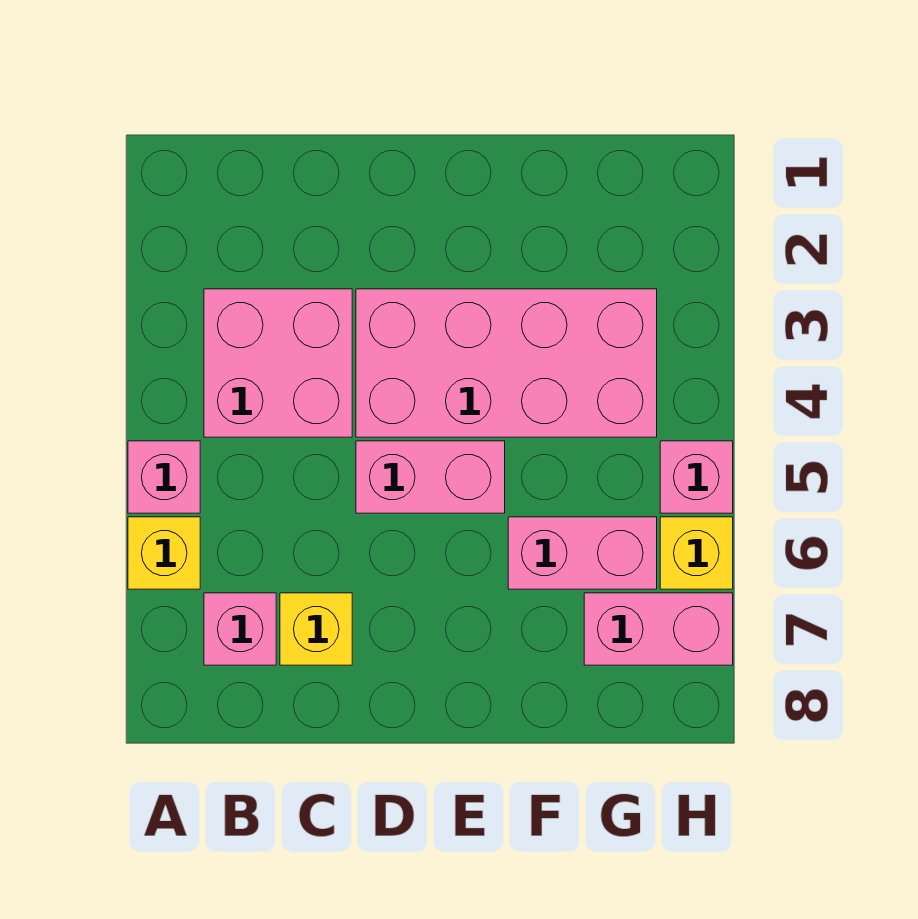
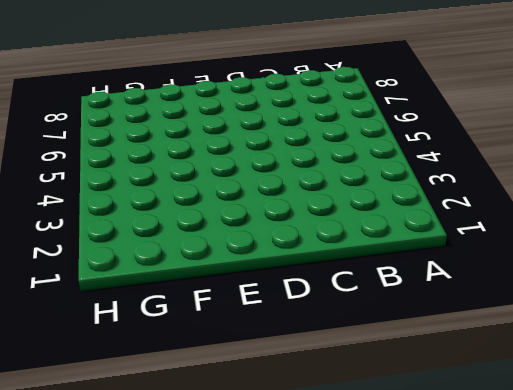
none -> pink 1x1 brick [128,441,200,513]
none -> yellow 1x1 brick [128,517,200,589]

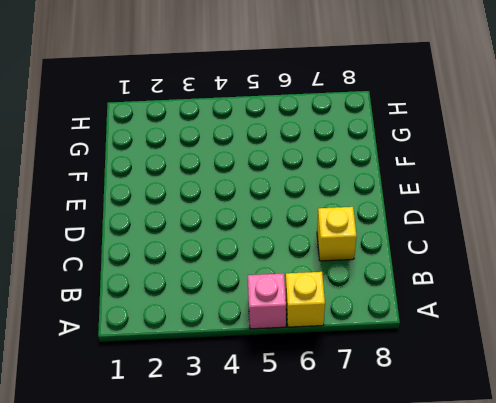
none -> pink 2x2 brick [204,289,352,437]
none -> pink 1x1 brick [204,593,276,665]

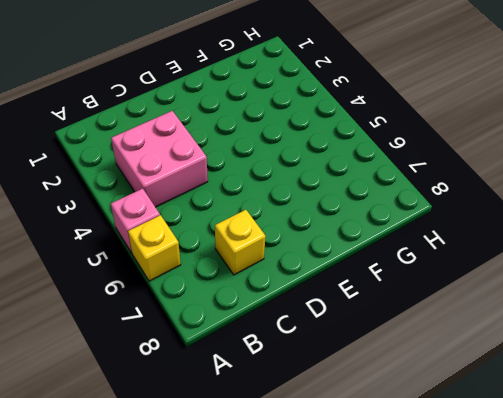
none -> pink 1x1 brick [204,593,276,665]
none -> pink 2x4 brick [356,289,657,437]

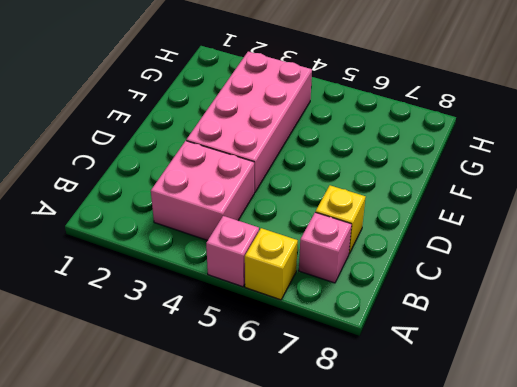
none -> pink 1x2 brick [356,441,505,513]
none -> pink 1x2 brick [508,517,657,589]

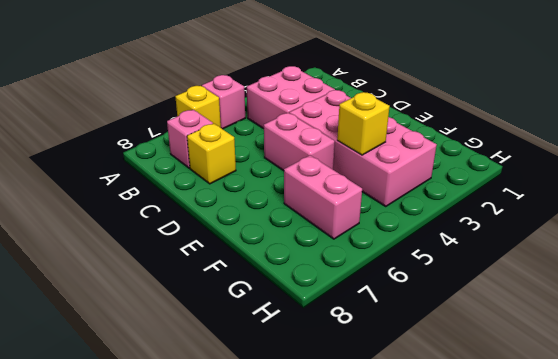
yellow 1x1 brick [337,92,390,155] -> yellow 1x1 brick moved to [660,517,733,589]
none -> pink 1x2 brick [584,593,733,665]
none -> pink 1x1 brick [660,441,733,513]

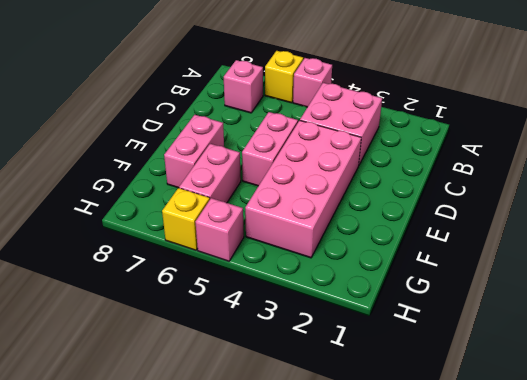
pink 1x2 brick [164,115,224,188] -> pink 1x2 brick moved to [584,593,733,665]
none -> yellow 1x1 brick [280,593,352,665]

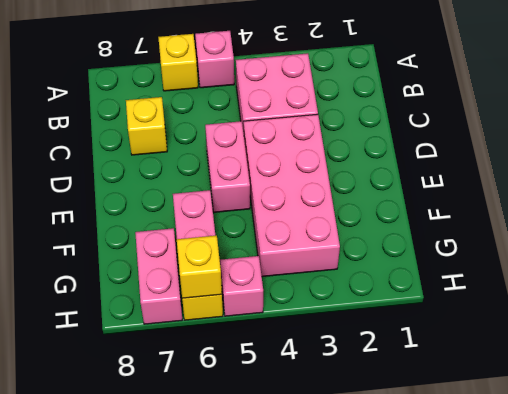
yellow 1x1 brick [177,235,222,298] -> none
none -> pink 1x1 brick [204,593,276,665]

